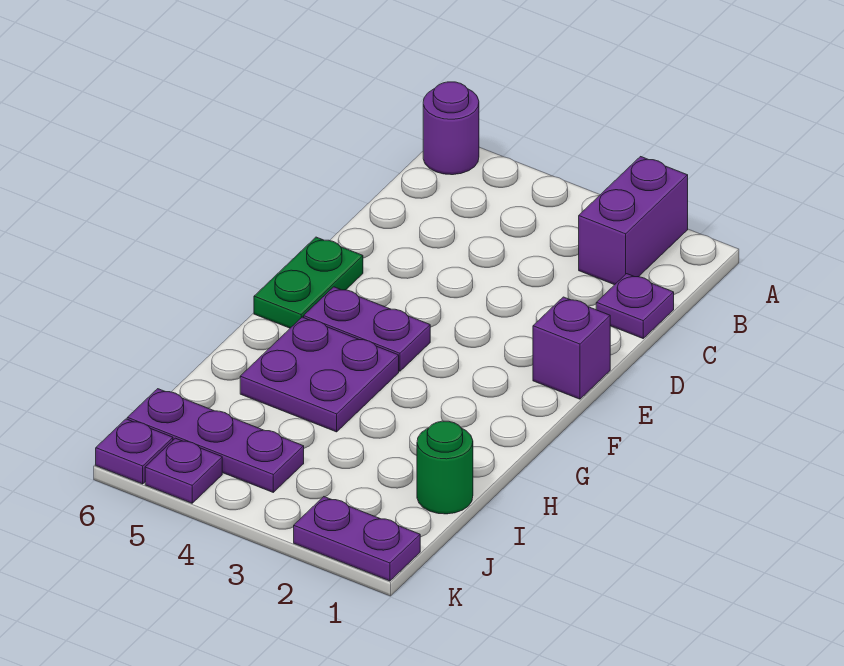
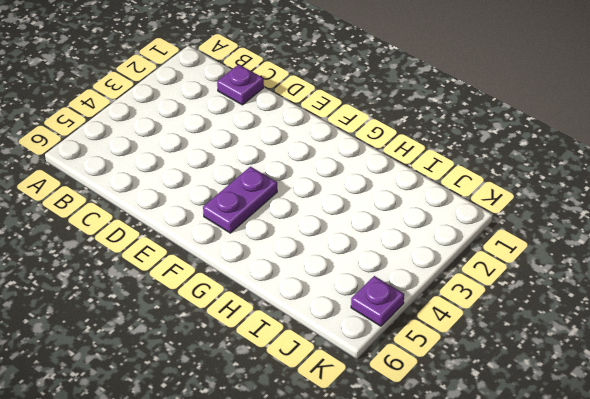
none -> purple 1x2 brick [579,157,688,285]
none -> purple 1x1 round brick [423,82,479,175]
none -> purple 1x1 brick [533,297,610,399]

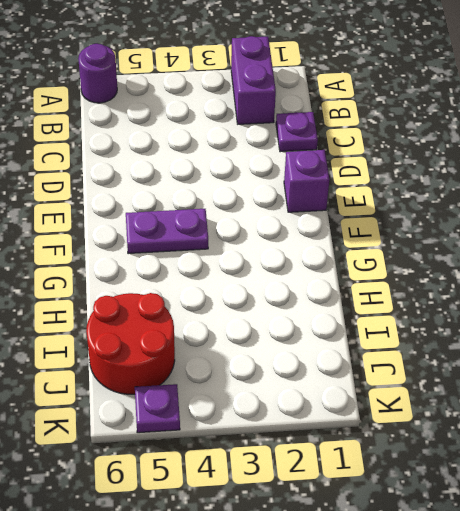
red 2x2 round brick [86,293,175,394] -> purple 1x3 plate [127,389,304,492]
none -> green 1x2 plate [254,237,363,328]
none -> purple 2x2 plate [240,317,399,432]
none -> green 1x1 round brick [417,421,473,514]

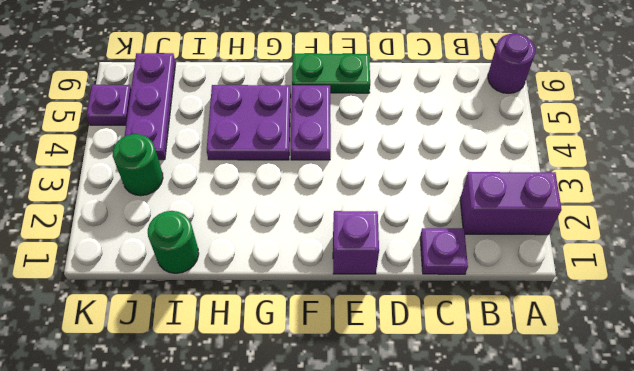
green 1x1 round brick [113,134,163,196] -> none
none -> purple 1x2 plate [294,497,420,581]
none -> purple 1x1 plate [96,419,173,484]

